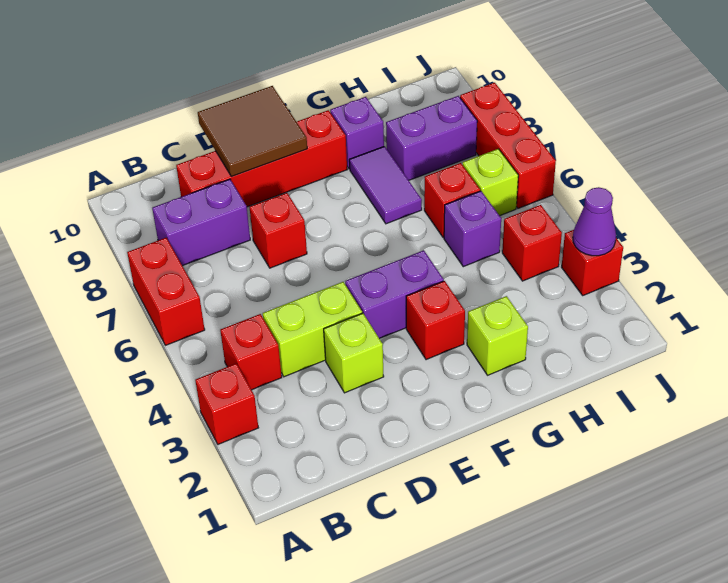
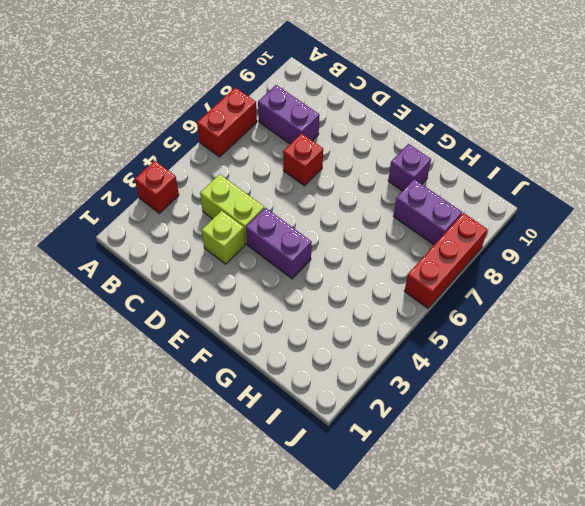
none -> red 1x1 brick [220,314,282,390]
none -> red 1x4 brick [176,110,347,207]
none -> red 1x1 brick [406,281,465,360]

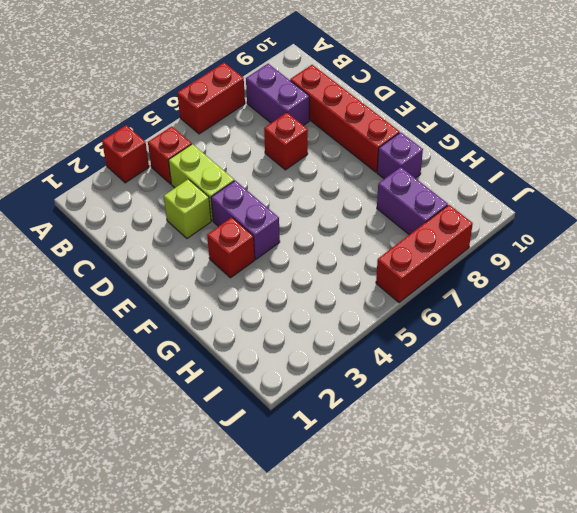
none -> lime 1x1 brick [467,296,528,375]
none -> purple 1x2 tile [349,146,422,224]
none -> purple 1x1 brick [444,191,501,267]

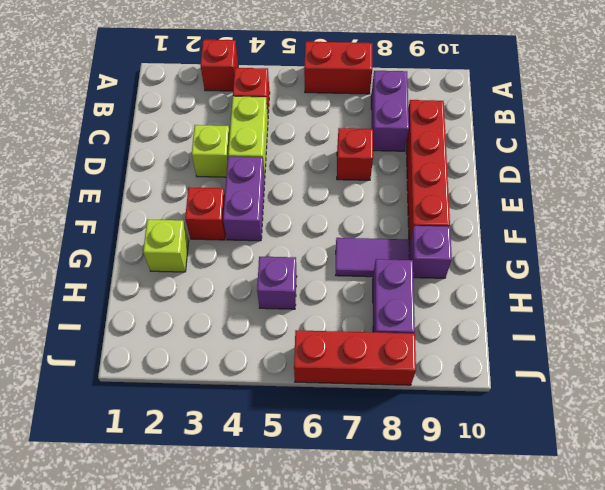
none -> red 1x1 brick [424,163,480,238]
none -> red 1x1 brick [502,205,562,281]
none -> lime 1x1 brick [463,149,518,216]

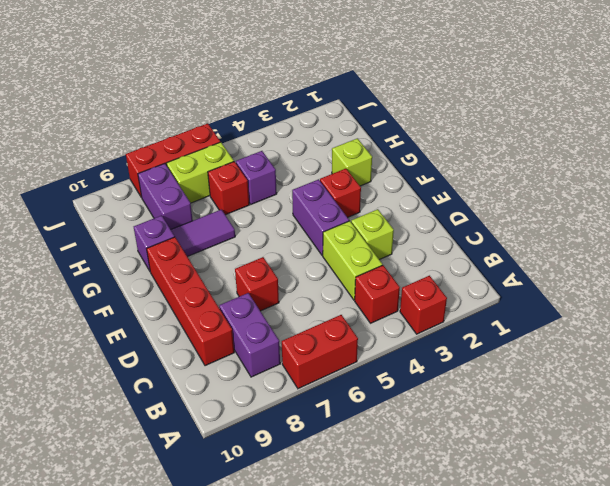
lime 1x2 brick [167,142,234,203] -> lime 1x1 brick [463,149,518,216]
none -> red 1x1 brick [502,205,562,281]
none -> red 1x1 brick [562,230,623,295]
none -> brown 2x2 tile [198,86,307,176]

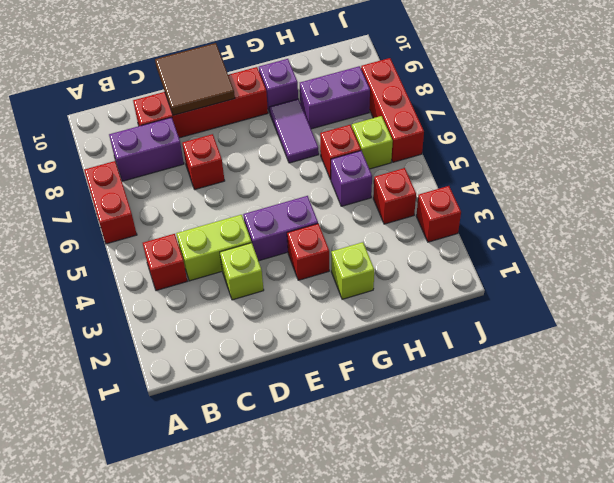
none -> red 1x1 brick [195,363,258,444]
none -> purple 1x1 cone [573,187,616,256]

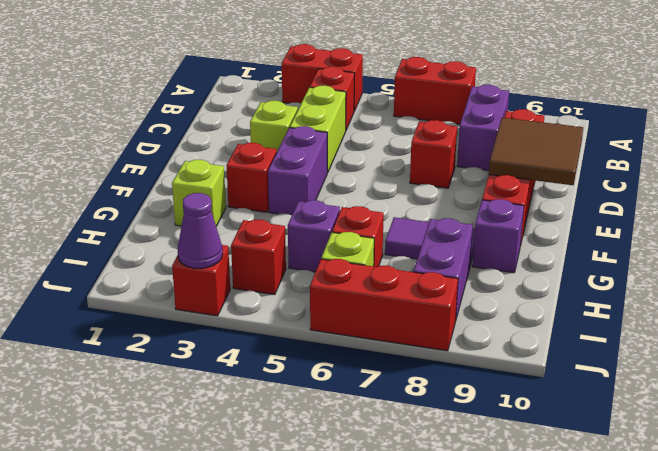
red 1x2 brick [282,44,363,111] -> red 1x1 brick [195,363,258,444]

